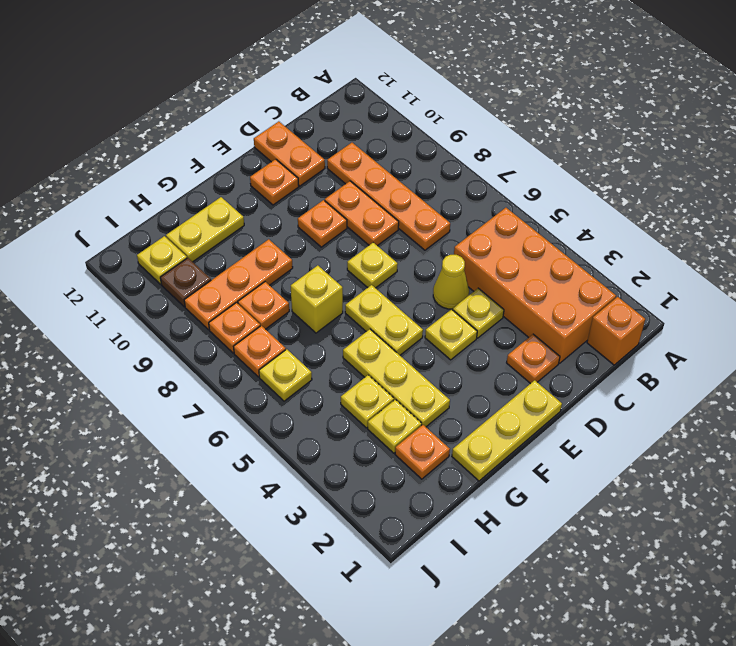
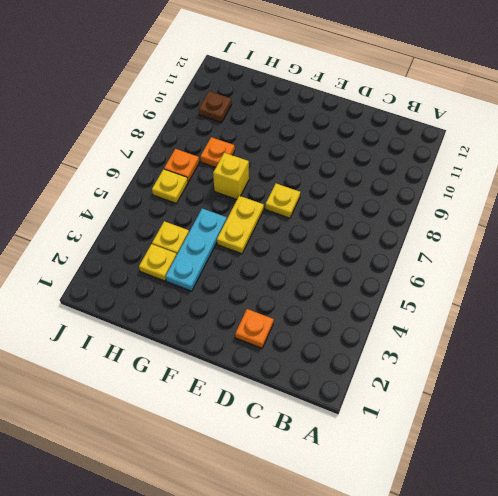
cyan 1x3 plate [166,209,227,291] -> yellow 1x3 plate [343,329,450,427]
none -> orange 1x1 brick [587,297,645,365]
none -> orange 2x4 brick [454,208,616,363]
none -> orange 1x4 plate [327,143,450,250]

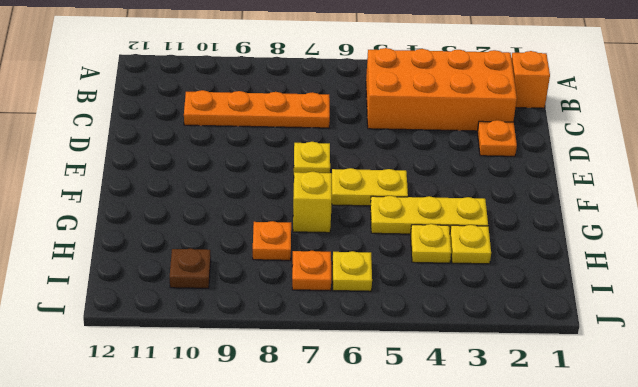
none -> yellow 1x1 plate [453,288,504,338]
none -> yellow 1x1 cone [433,255,469,309]
none -> orange 1x2 plate [325,181,399,246]

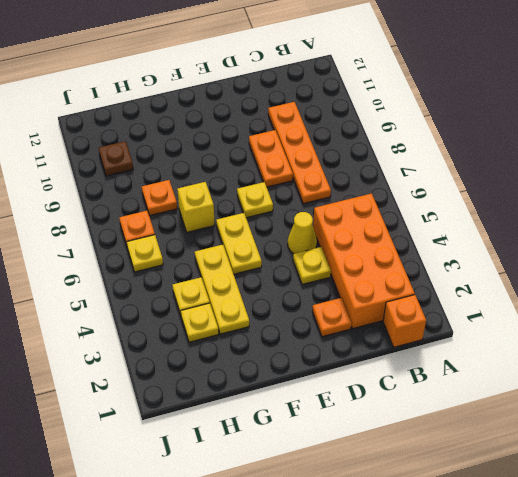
none -> orange 1x2 plate [254,121,325,186]
none -> yellow 1x3 plate [452,380,562,481]
none -> yellow 1x1 plate [425,309,477,360]

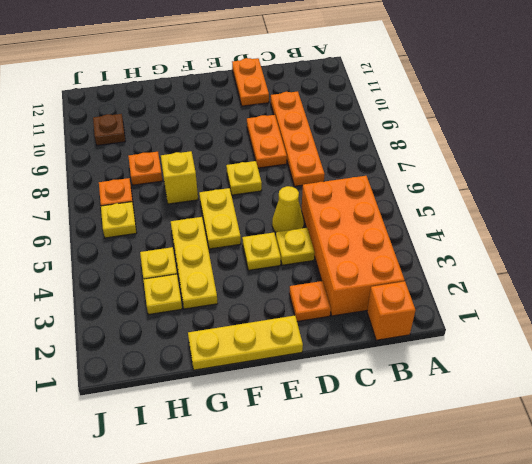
none -> orange 1x1 plate [298,200,347,247]
none -> orange 1x1 plate [250,159,299,205]
none -> orange 1x3 plate [184,239,293,330]

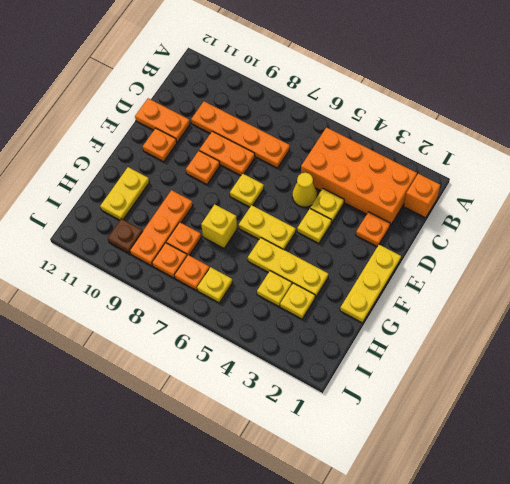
none -> orange 1x1 plate [395,425,450,479]
none -> yellow 1x1 plate [137,236,187,284]

